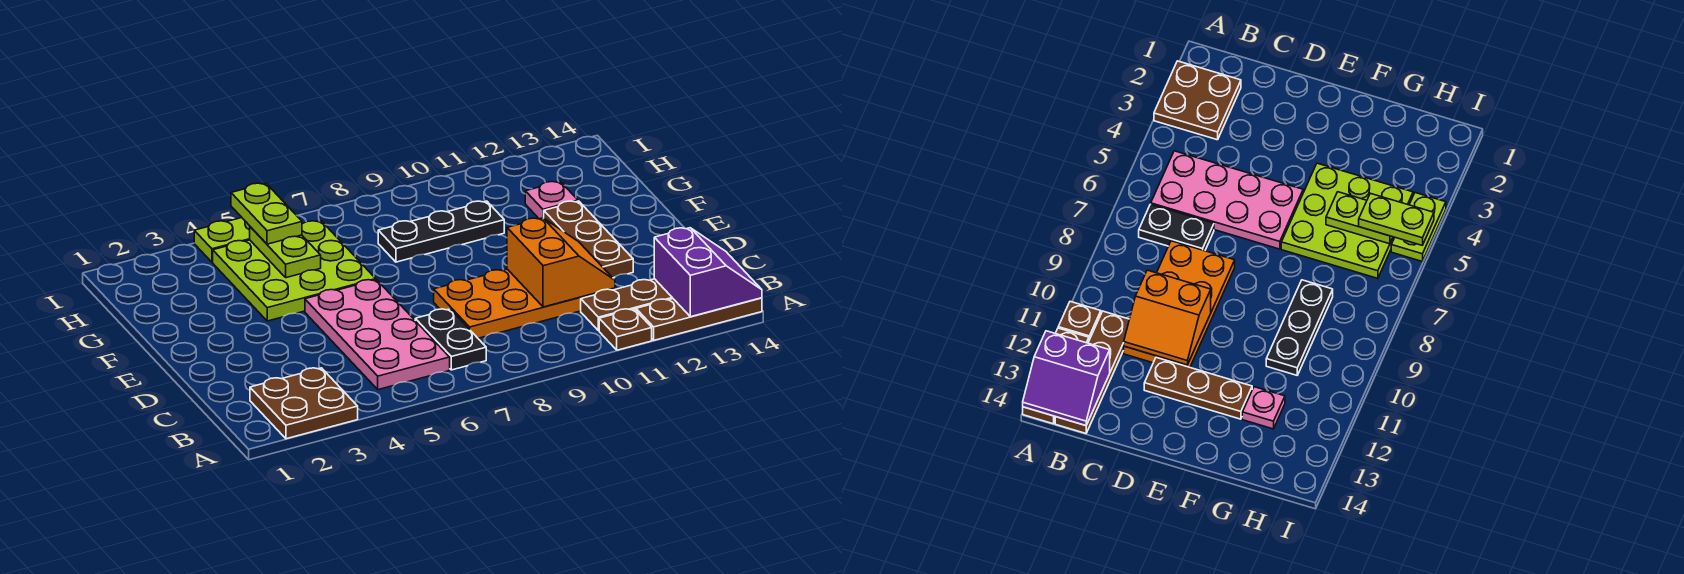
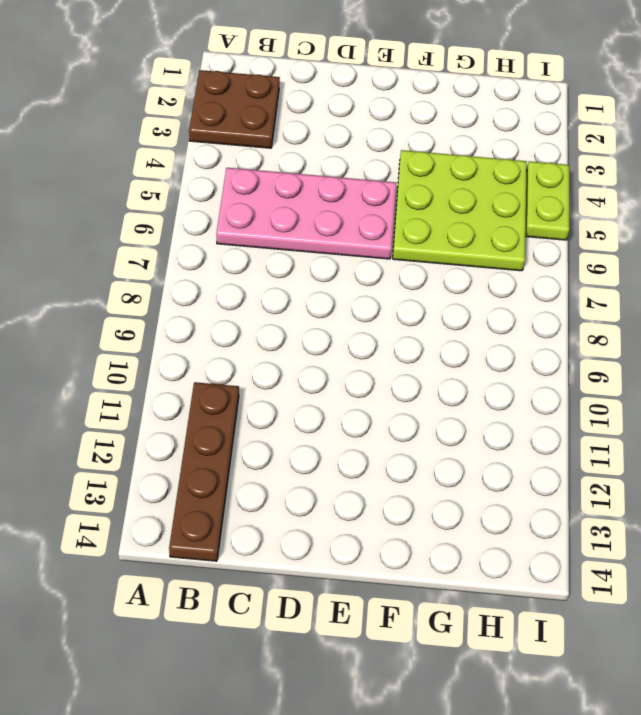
none -> brown 1x1 plate [599,309,652,350]
none -> brown 1x3 plate [636,298,762,340]
none -> black 1x2 plate [415,309,486,370]

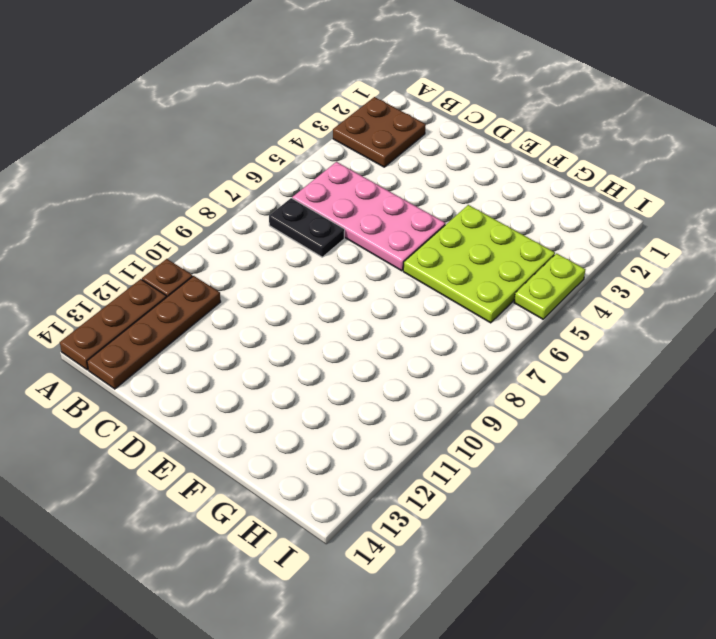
none -> orange 2x4 plate [434,269,615,338]
none -> brown 1x3 plate [544,201,633,278]
none -> black 1x3 plate [378,201,504,262]

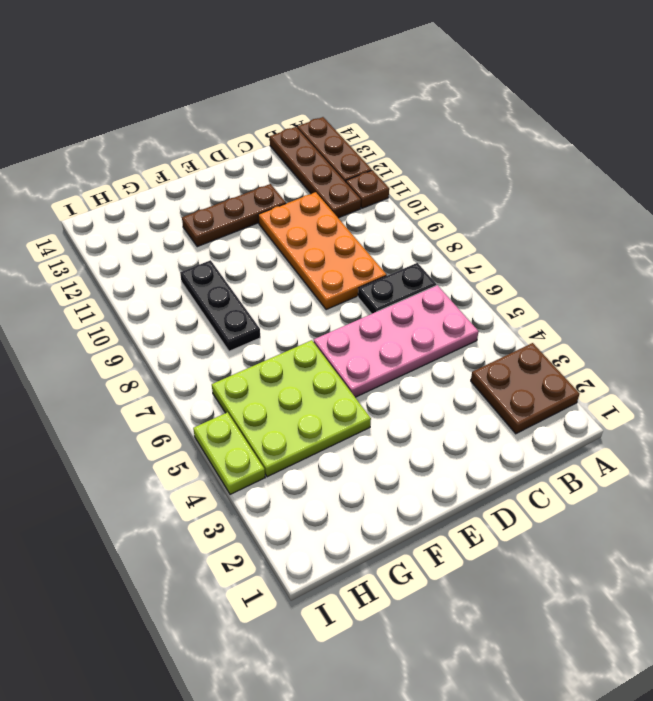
none -> pink 1x1 plate [525,182,578,219]
none -> purple 2x2 slope [654,228,762,317]
none -> orange 2x2 slope [507,218,615,307]

